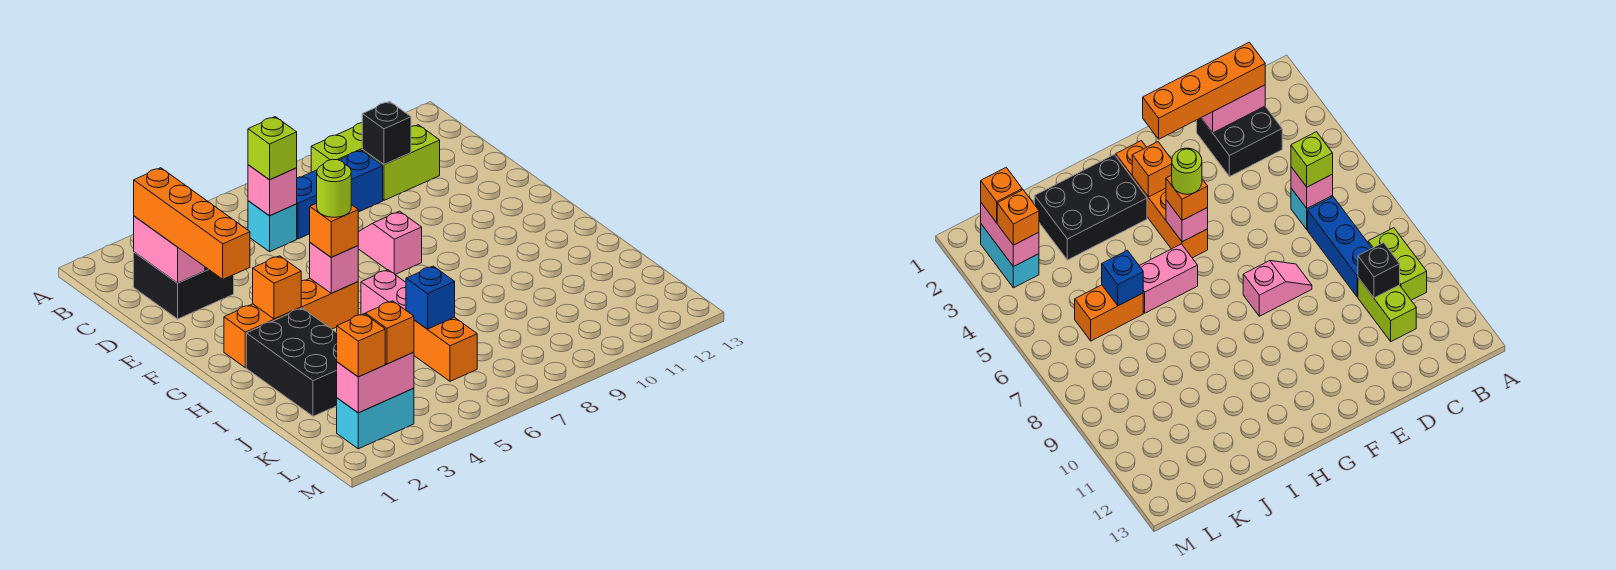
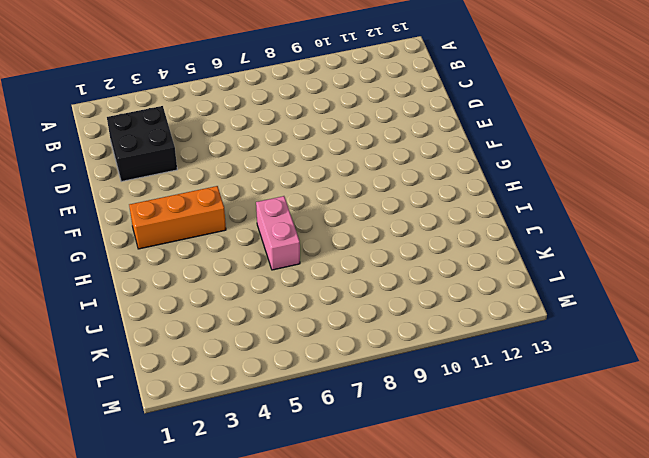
orange 1x3 brick [129,186,226,249] -> orange 1x4 brick [224,278,358,368]
none -> lime 1x2 brick [311,123,363,172]
none -> cyan 1x1 brick [248,201,297,252]
none -> blue 1x3 brick [297,150,383,239]

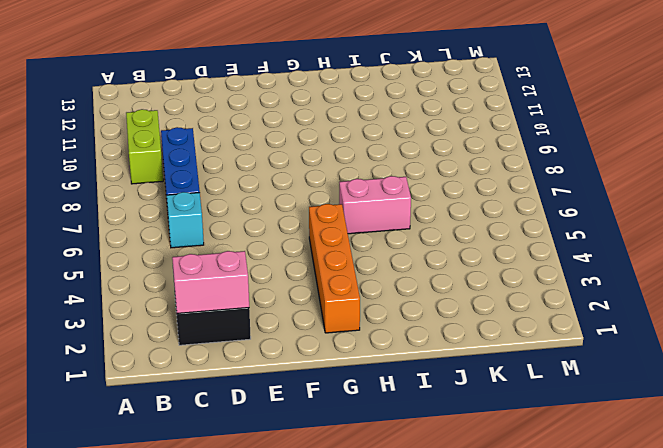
none -> lime 1x2 brick [362,125,440,200]
none -> pink 1x2 slope [358,211,422,274]
none -> black 2x3 brick [246,308,337,416]

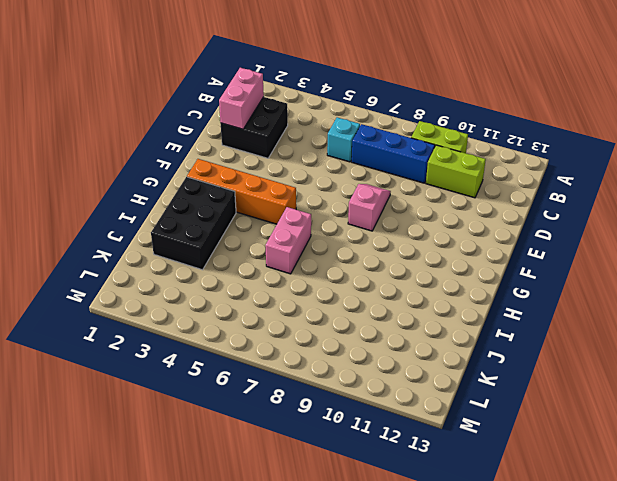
none -> orange 1x2 brick [414,317,477,381]
none -> cyan 1x2 brick [337,388,414,449]
none -> pink 1x1 brick [248,165,297,216]

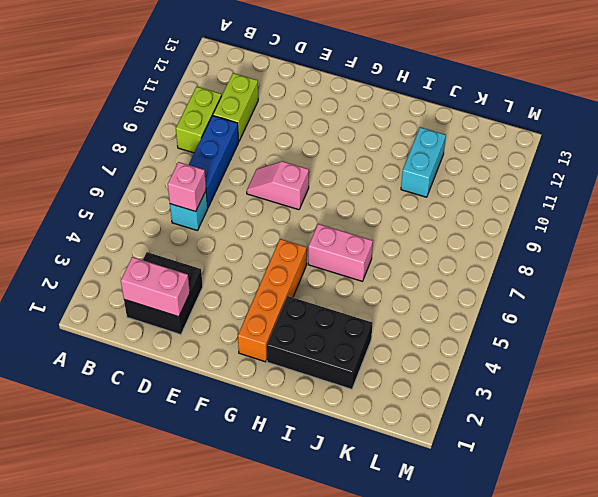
cyan 1x2 brick [401,127,446,197] -> cyan 1x2 brick moved to [337,388,414,449]
none -> orange 1x2 brick [414,317,477,381]
none -> black 1x1 brick [362,101,411,165]
none -> orange 1x1 brick [253,256,301,319]

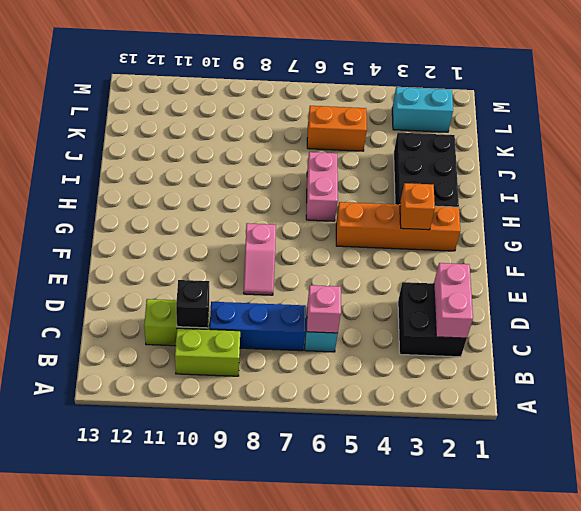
orange 1x2 brick [307,106,367,151] -> orange 1x2 brick turned to [414,317,477,381]
none -> pink 1x1 brick [310,243,358,293]
none -> blue 1x1 brick [406,266,455,329]
none -> pink 1x2 brick [337,352,414,413]

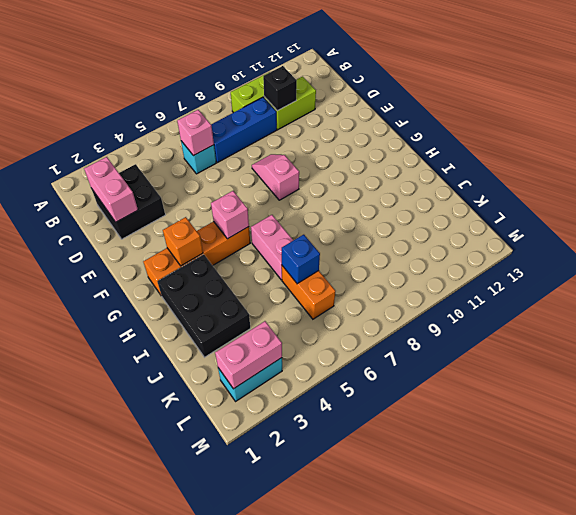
none -> orange 1x4 brick [134,168,250,279]
none -> lime 1x1 brick [248,117,297,180]
none -> orange 1x1 brick [310,203,358,257]

